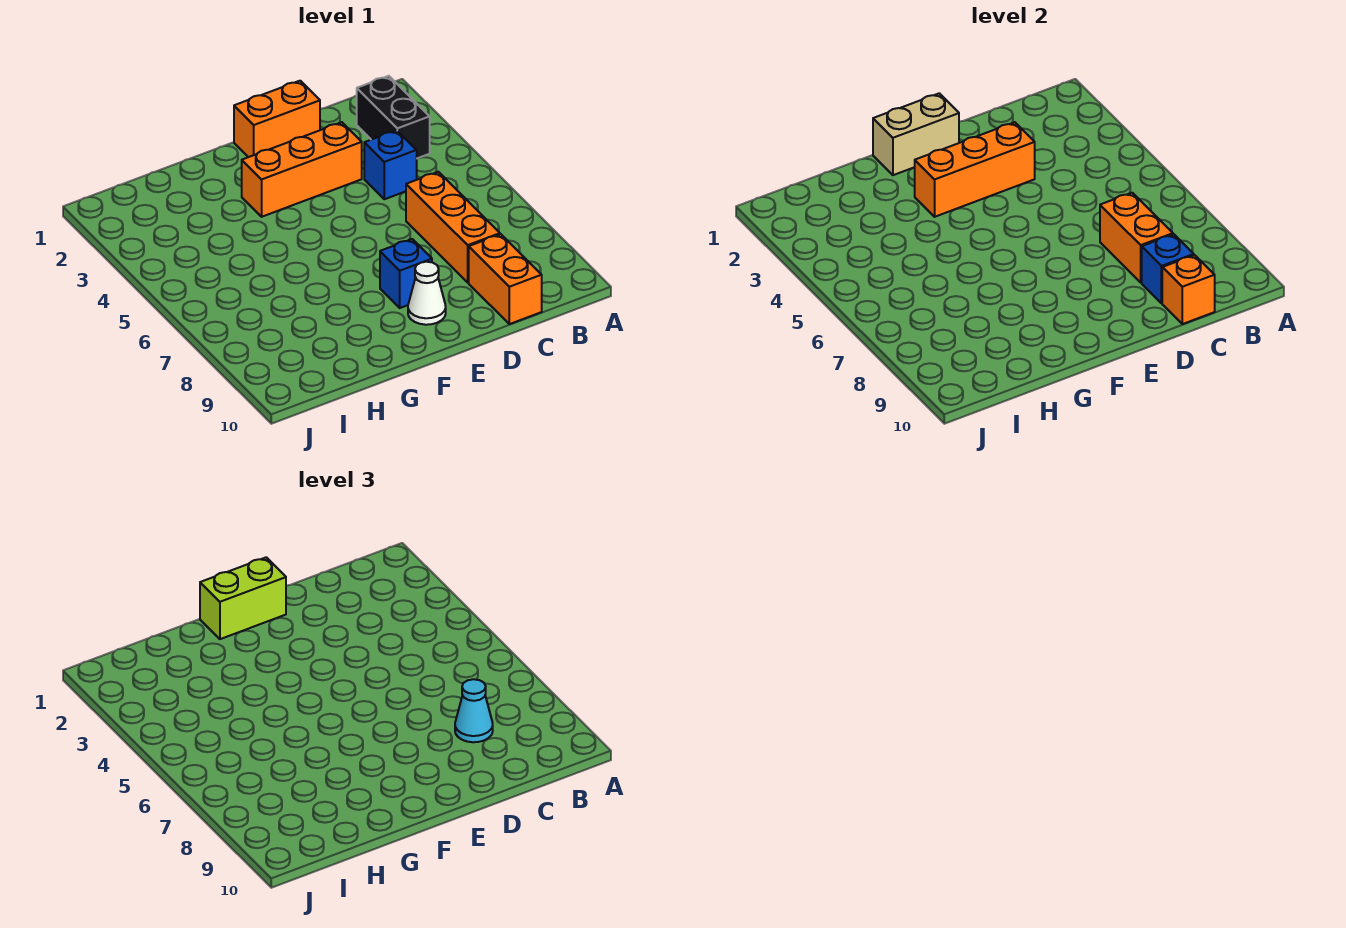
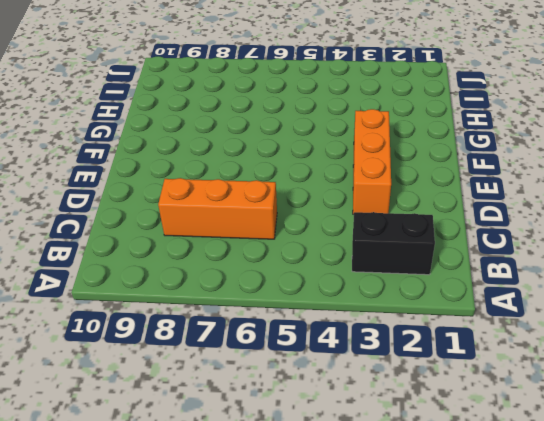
none -> blue 1x1 brick [364,130,417,199]
none -> orange 1x2 brick [469,234,542,324]
none -> orange 1x2 brick [234,81,320,157]

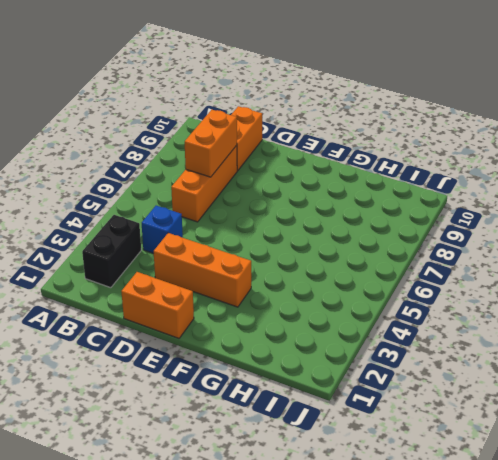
none -> blue 1x1 brick [380,239,432,308]
none -> white 1x1 cone [408,262,446,325]
none -> blue 1x1 brick [1142,234,1194,303]

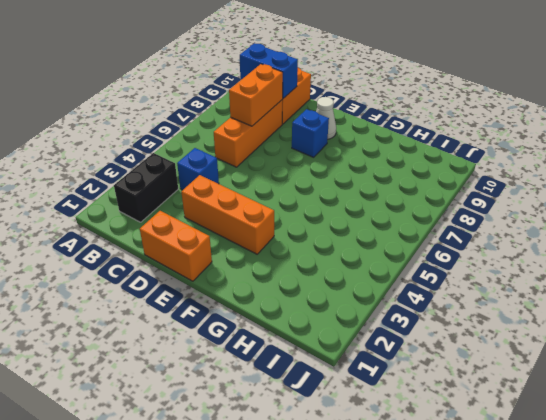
blue 1x2 brick [240,43,298,98] -> blue 1x1 brick [1142,234,1194,303]
none -> orange 1x1 brick [1162,255,1215,324]
none -> orange 1x3 brick [914,122,1035,217]
none -> tan 1x2 brick [873,93,959,175]

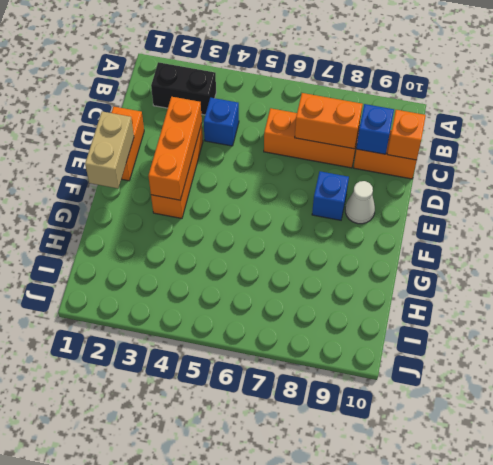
none -> cyan 1x1 cone [455,679,493,742]
none -> lime 1x2 brick [200,557,286,639]

